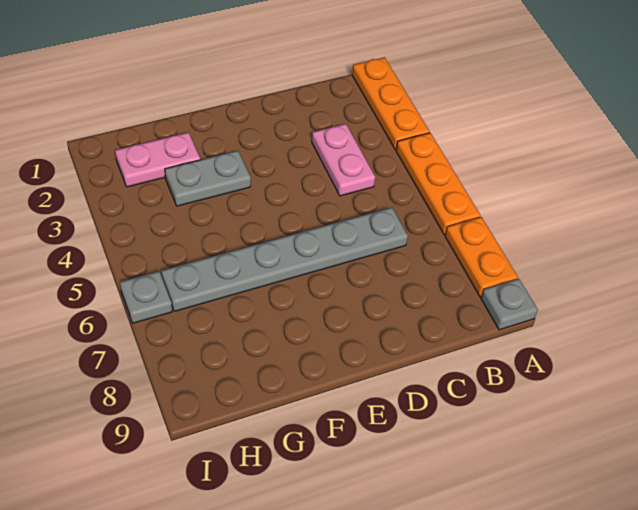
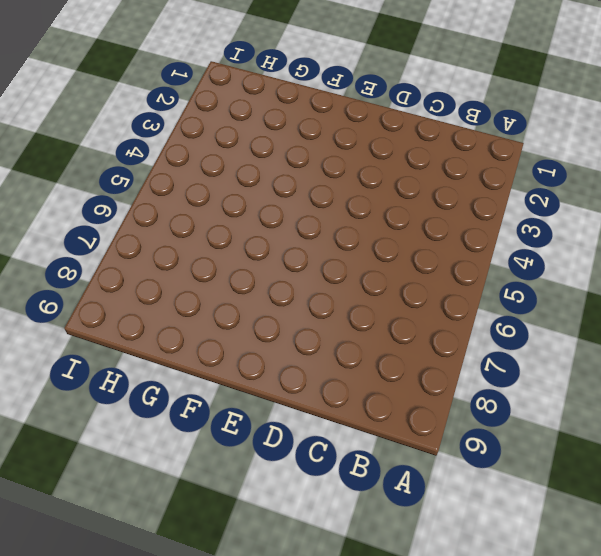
none -> orange 1x3 plate [352,57,430,150]
none -> orange 1x3 plate [396,133,481,235]

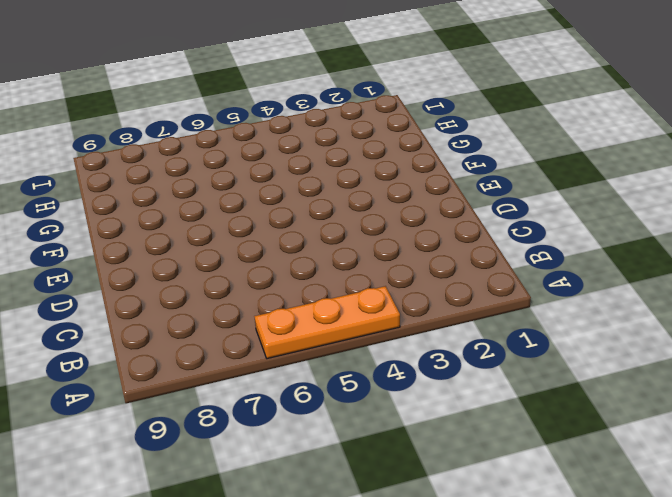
none -> orange 1x3 plate [352,57,430,150]
none -> orange 1x2 plate [445,217,518,297]

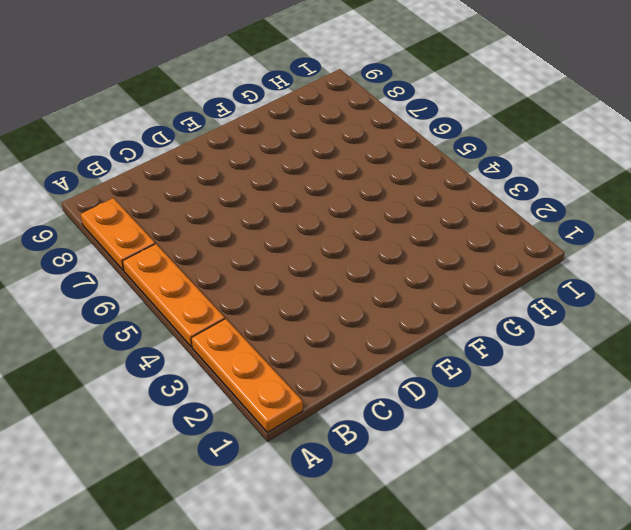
none -> grey 1x1 plate [481,279,538,330]
none -> pink 1x2 plate [312,124,375,196]

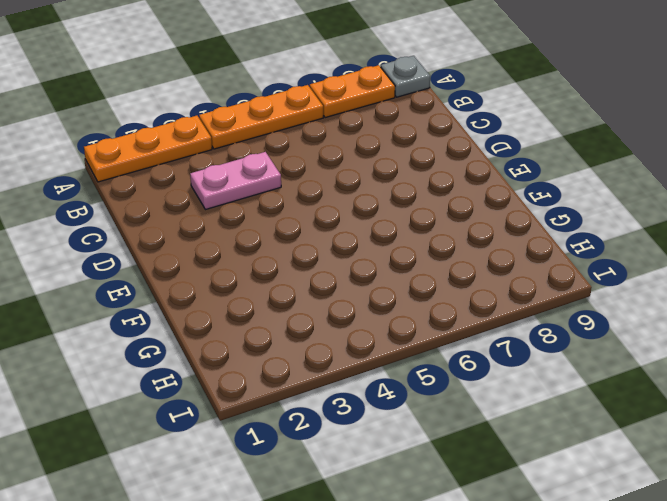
none -> grey 1x6 plate [161,207,408,311]
none -> grey 1x2 plate [165,151,251,206]

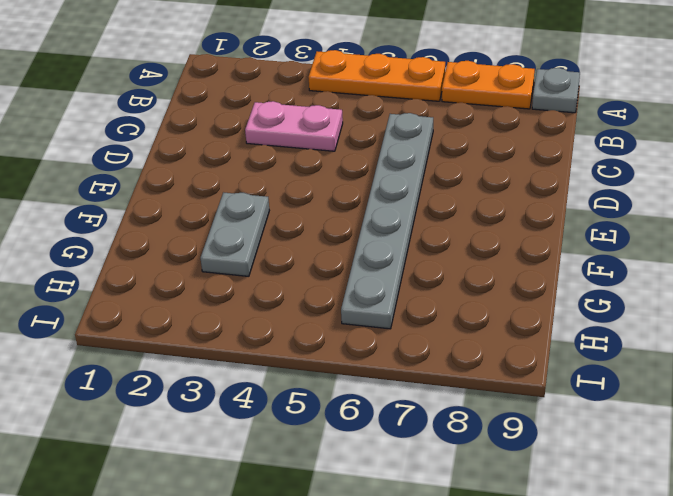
none -> orange 1x3 plate [352,57,430,150]
none -> pink 1x2 plate [115,132,200,187]

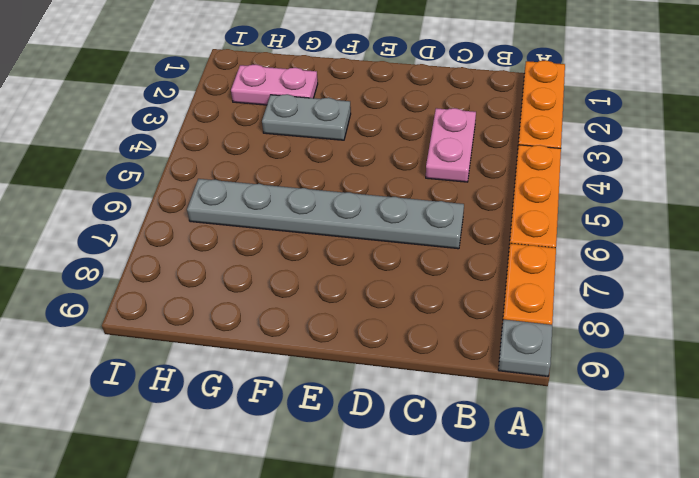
none -> grey 1x1 plate [120,271,172,323]

